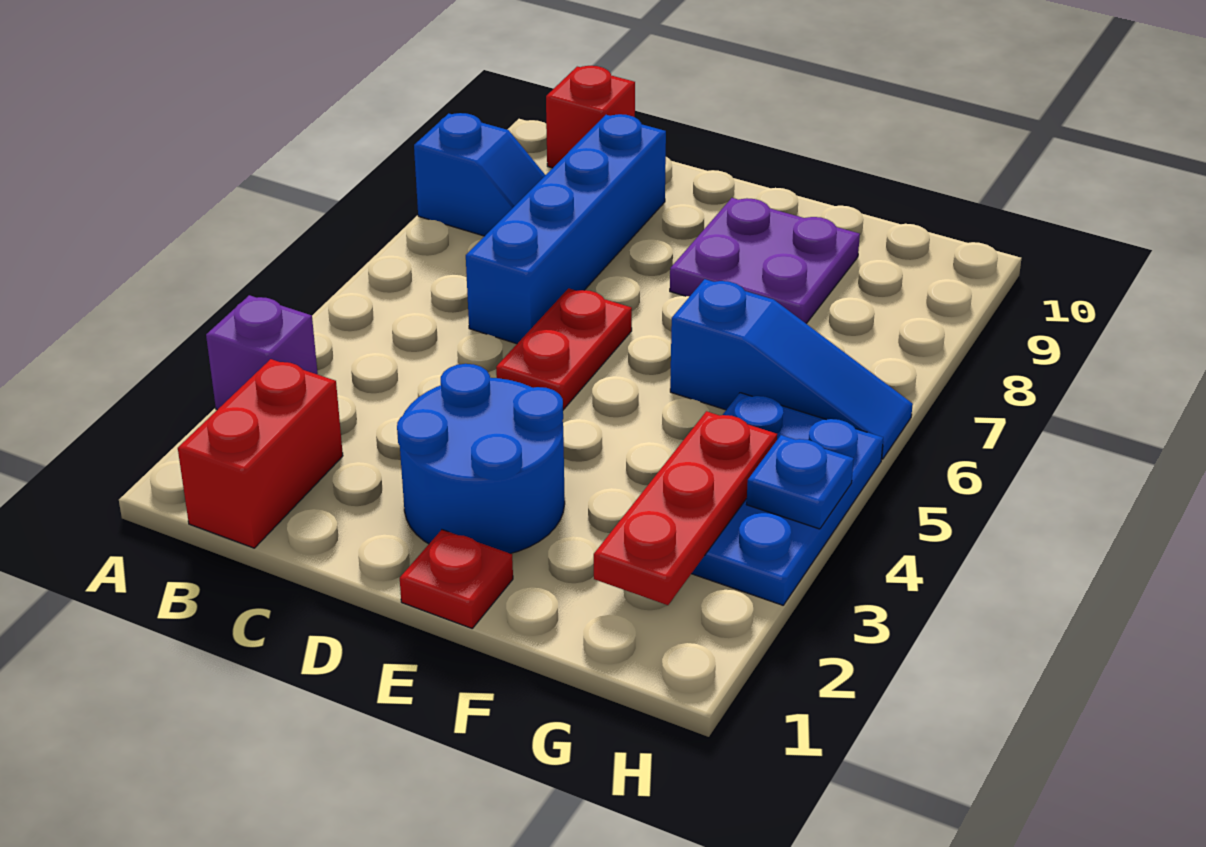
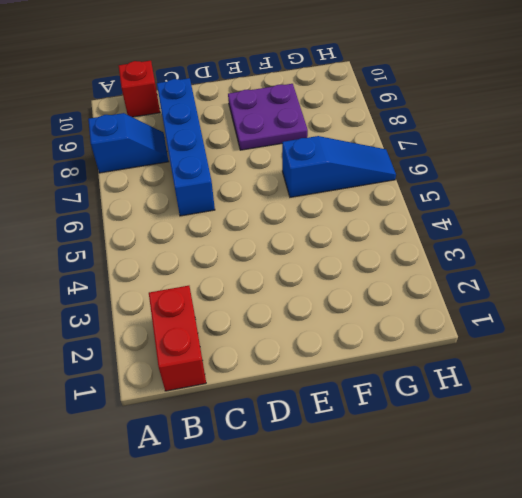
none -> purple 1x1 brick [206,295,318,410]
none -> blue 2x2 round brick [397,364,565,554]
none -> red 1x2 plate [496,288,632,410]

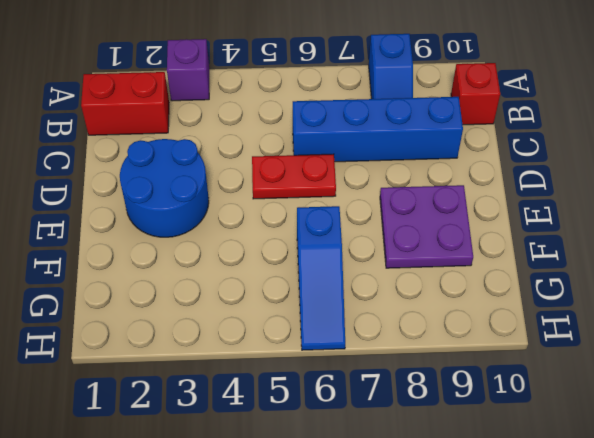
none -> red 1x1 plate [400,530,513,628]
none -> blue 2x3 plate [691,393,883,605]
none -> red 1x3 plate [594,411,777,605]

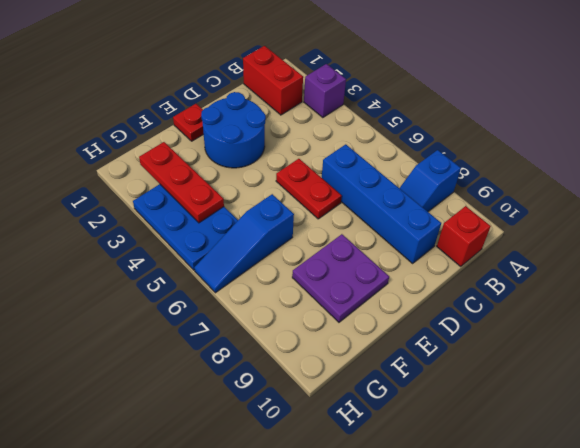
none -> blue 1x1 plate [747,435,854,529]

